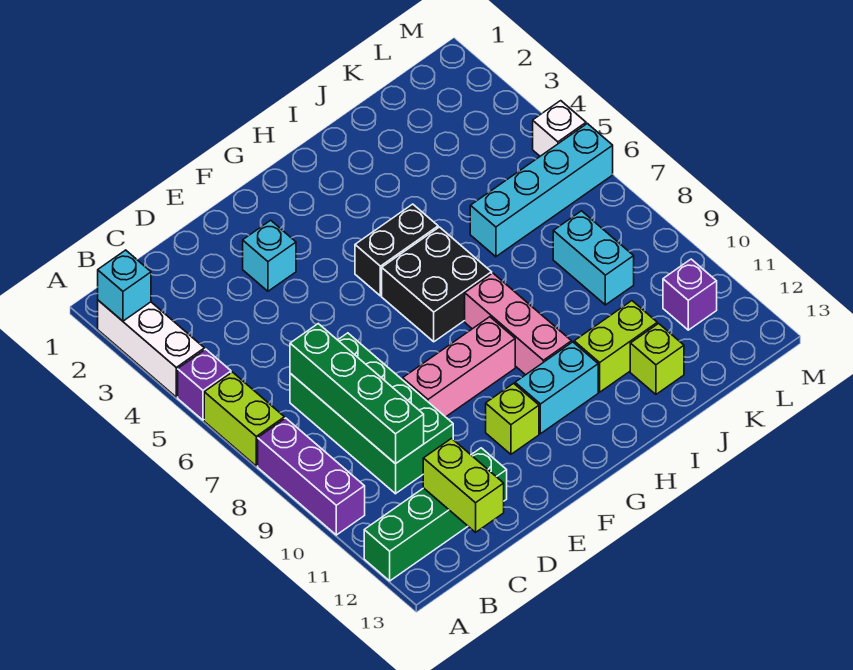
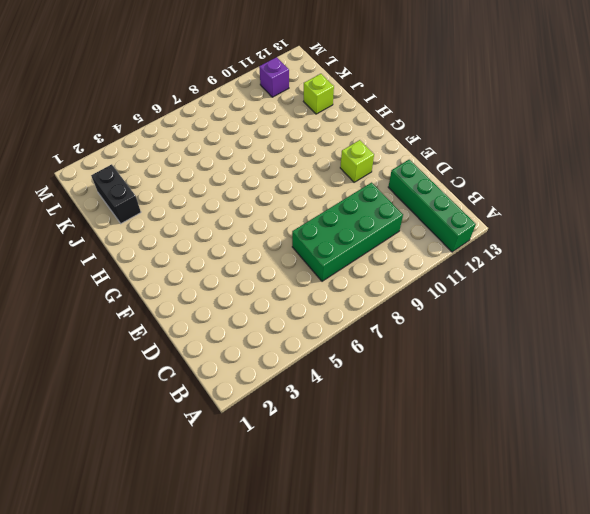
black 1x2 brick [91,164,141,223] -> black 1x2 brick moved to [355,204,438,296]
none -> white 1x3 brick [98,300,204,397]
none -> purple 1x1 brick [178,349,231,420]
none -> lime 1x2 brick [204,372,284,466]

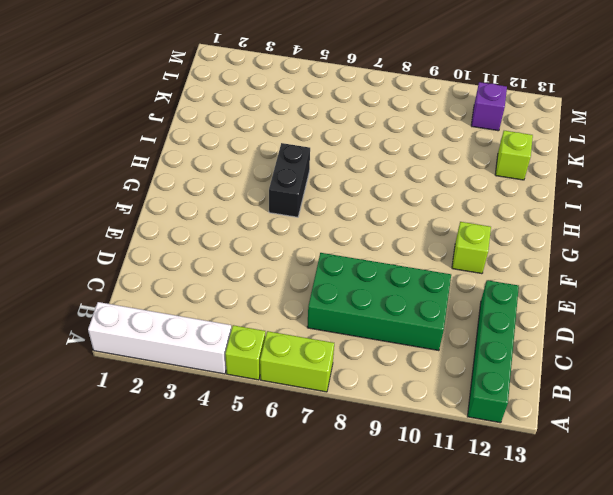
white 1x4 brick [88,302,231,374] -> white 1x3 brick [98,300,204,397]
lime 1x1 brick [225,325,265,380] -> purple 1x1 brick [178,349,231,420]
none -> purple 1x3 brick [258,418,365,535]
none -> cyan 1x1 brick [243,220,296,291]
none -> pink 1x3 brick [403,317,515,417]

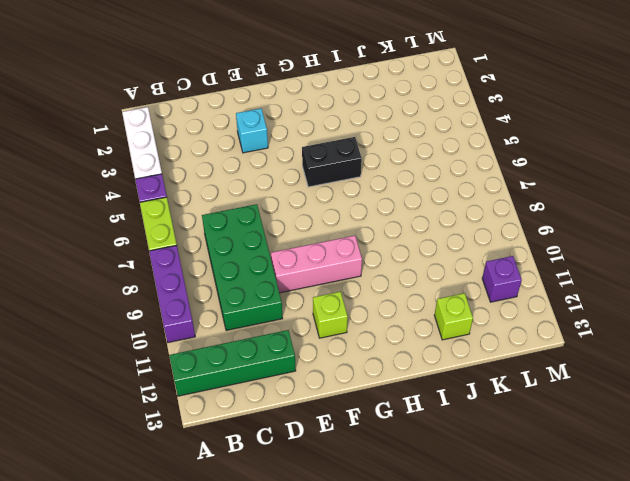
none -> black 2x2 brick [382,227,492,342]
none -> cyan 1x2 brick [515,342,598,434]
none -> pink 1x3 brick [465,273,572,375]

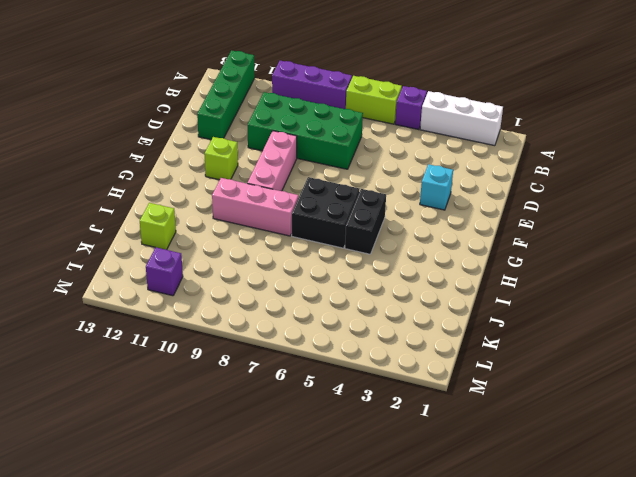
none -> cyan 1x2 brick [515,342,598,434]
none -> lime 1x2 brick [574,301,657,392]
none -> cyan 1x4 brick [470,124,613,257]

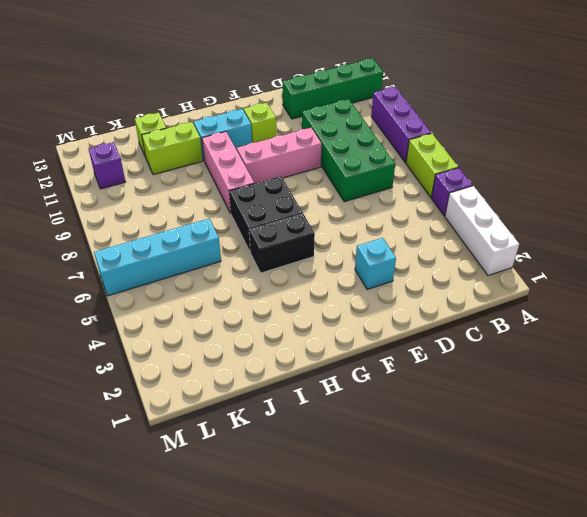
none -> cyan 1x2 brick [553,211,634,305]
none -> white 1x1 brick [533,101,586,156]
none -> cyan 1x1 brick [98,250,151,321]

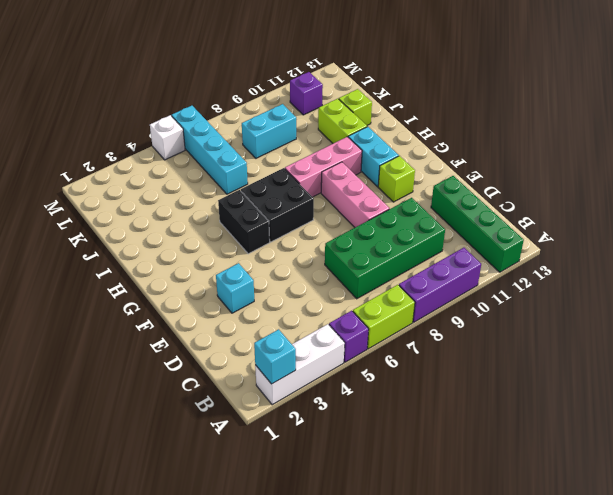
none -> green 1x4 brick [290,324,424,464]
none -> lime 1x2 brick [423,438,504,532]

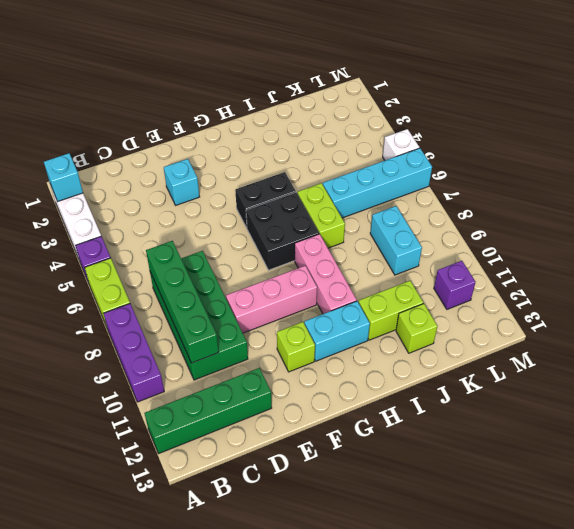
lime 1x2 brick [298,183,345,248] -> lime 1x2 brick moved to [423,438,504,532]

